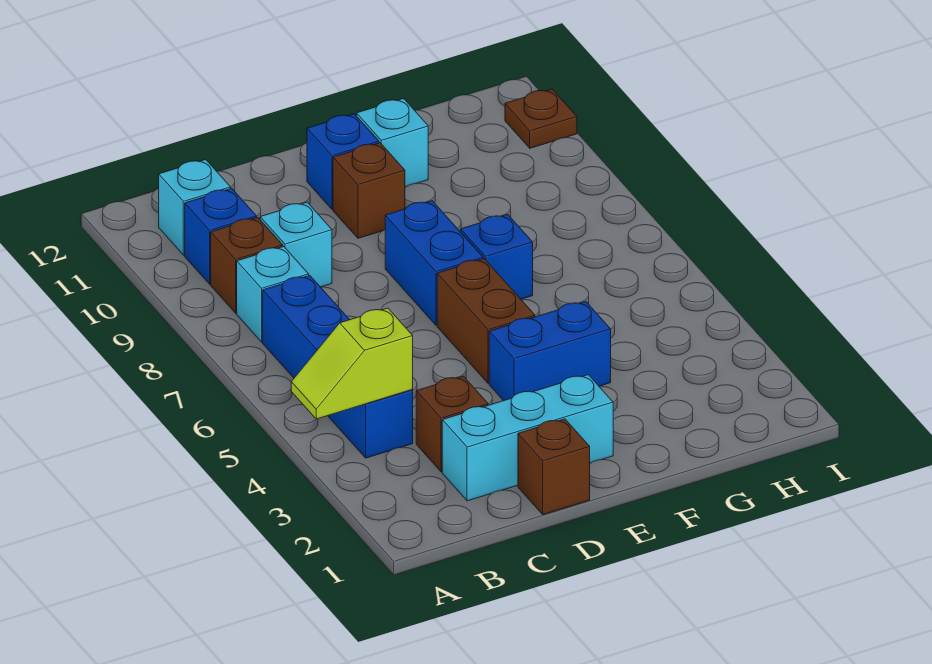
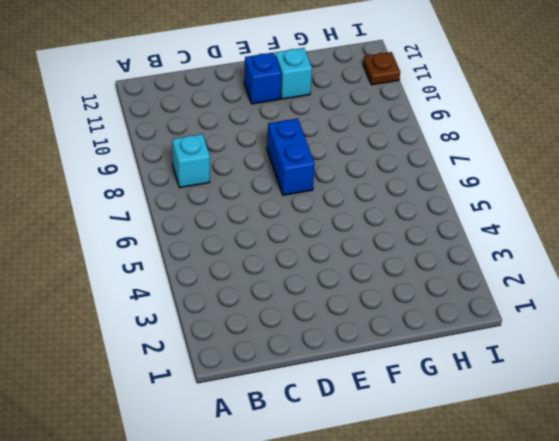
none -> blue 1x4 brick [263,275,413,458]
none -> brown 1x1 brick [211,217,283,313]
none -> blue 1x1 brick [185,188,257,284]

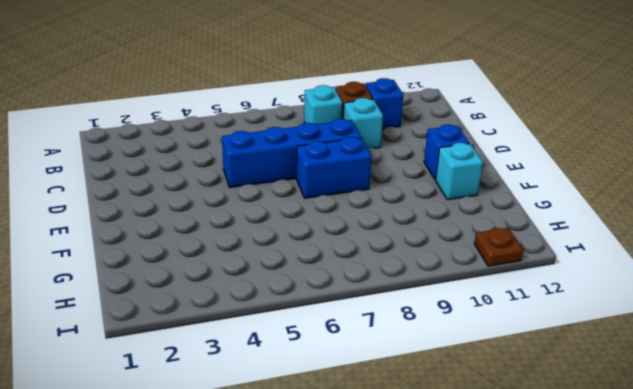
blue 1x4 brick [222,119,361,187] -> blue 1x4 brick moved to [263,275,413,458]
none -> cyan 1x1 brick [159,159,231,255]
none -> cyan 1x3 brick [442,375,613,501]
none -> brown 1x1 brick [416,376,488,472]

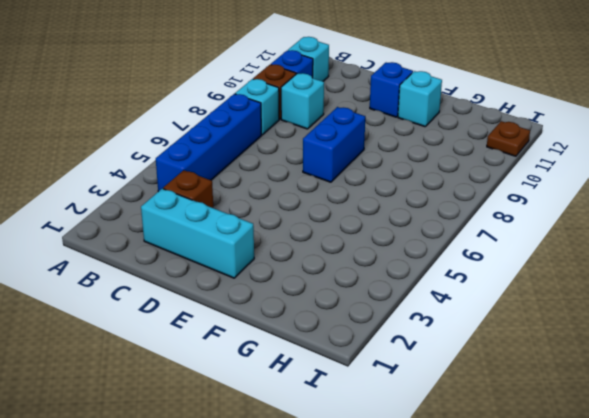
none -> brown 1x1 brick [518,419,590,514]
none -> blue 1x2 brick [489,301,611,401]
none -> brown 1x2 brick [437,259,535,383]

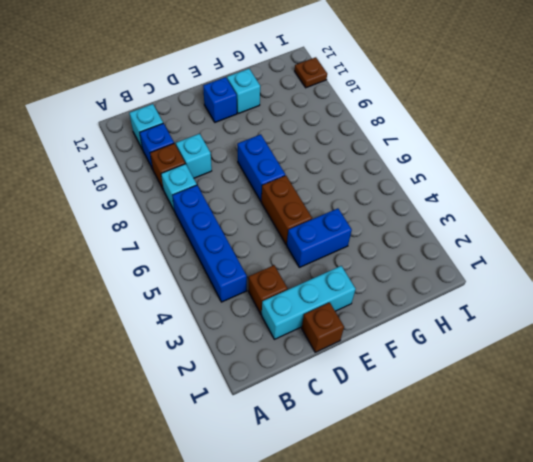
none -> brown 1x1 brick [333,143,405,238]
none -> blue 1x1 brick [461,214,533,299]
none -> lime 1x2 slope [291,308,413,419]

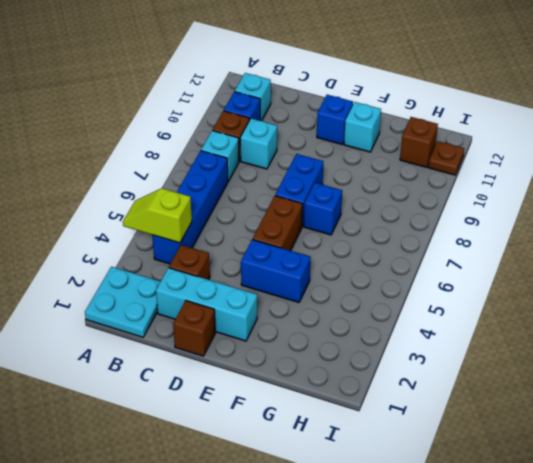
cyan 2x2 plate [85,267,160,337] -> none
brown 1x1 brick [400,117,438,167] -> brown 1x1 brick moved to [333,143,405,238]

